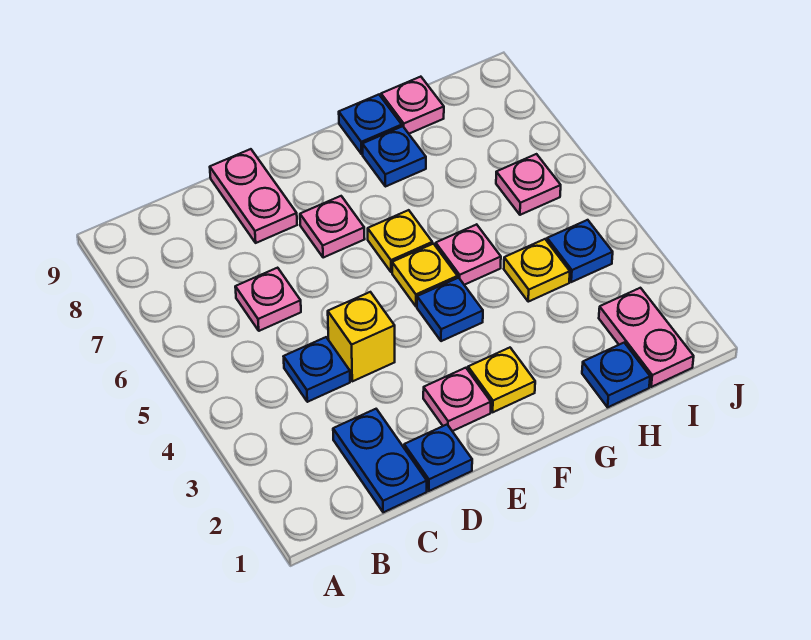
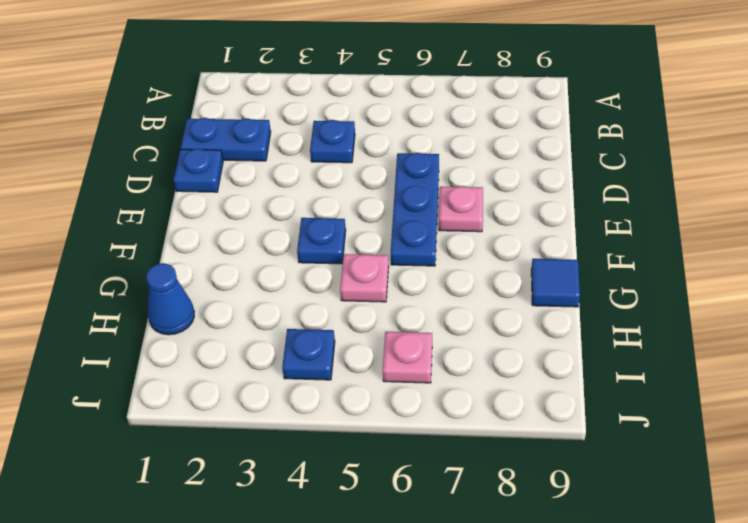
blue 1x3 plate [391,153,439,266] -> yellow 1x1 plate [368,210,432,272]
blue 1x1 tile [531,259,580,307] -> blue 1x1 plate [339,95,402,154]
blue 1x1 cone [146,263,194,335] -> blue 1x1 plate [582,343,650,407]
none -> pink 1x1 plate [235,268,301,331]
none -> yellow 1x1 brick [328,292,395,381]
none -> pink 1x2 plate [210,149,297,243]

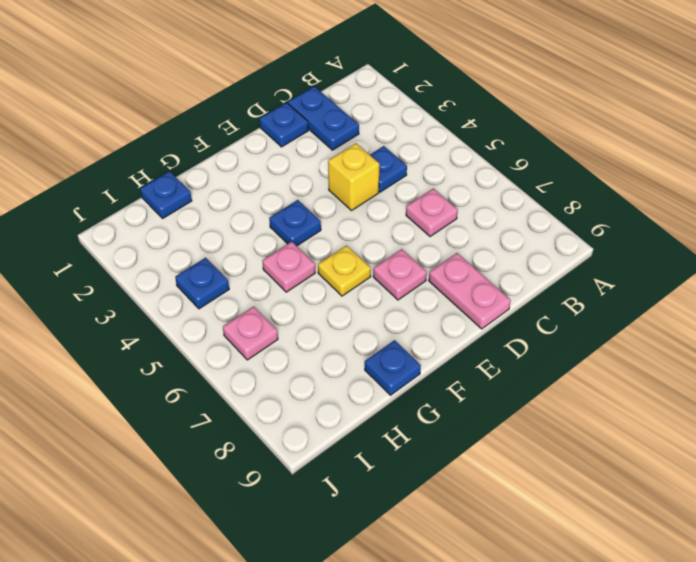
none -> pink 1x1 plate [423,368,491,431]
none -> yellow 1x1 plate [468,348,535,412]
none -> yellow 1x1 plate [392,244,458,306]

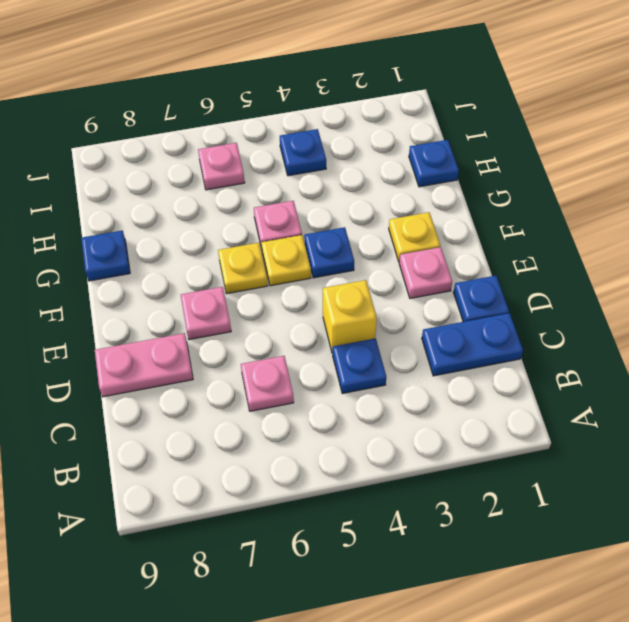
none -> blue 1x1 plate [362,126,426,187]
none -> yellow 1x1 plate [504,239,570,302]
none -> pink 1x1 plate [381,77,444,134]

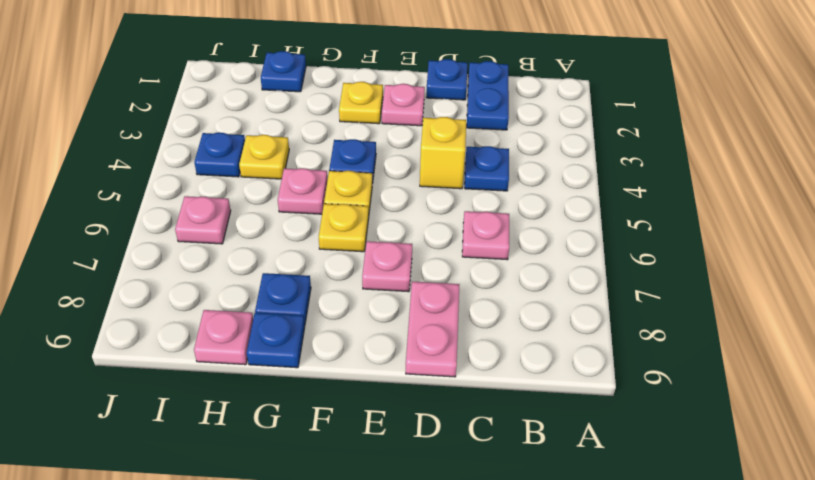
none -> pink 1x2 plate [599,288,694,387]

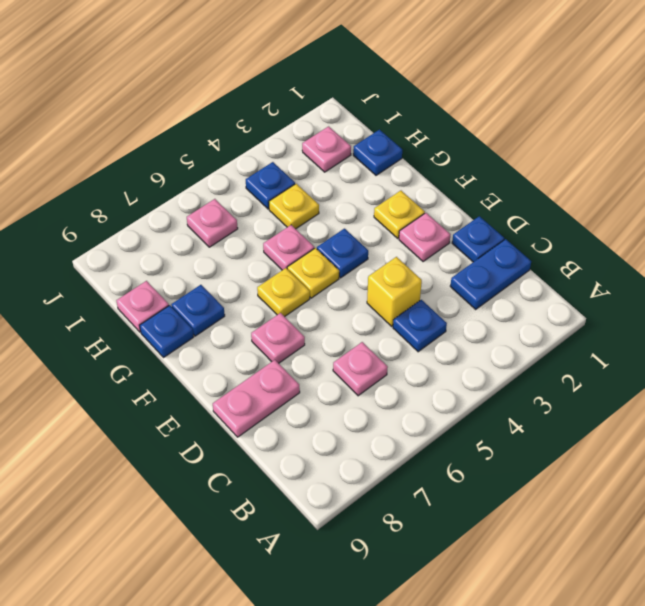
pink 1x1 plate [302,126,351,172] -> pink 1x2 plate [599,288,694,387]

